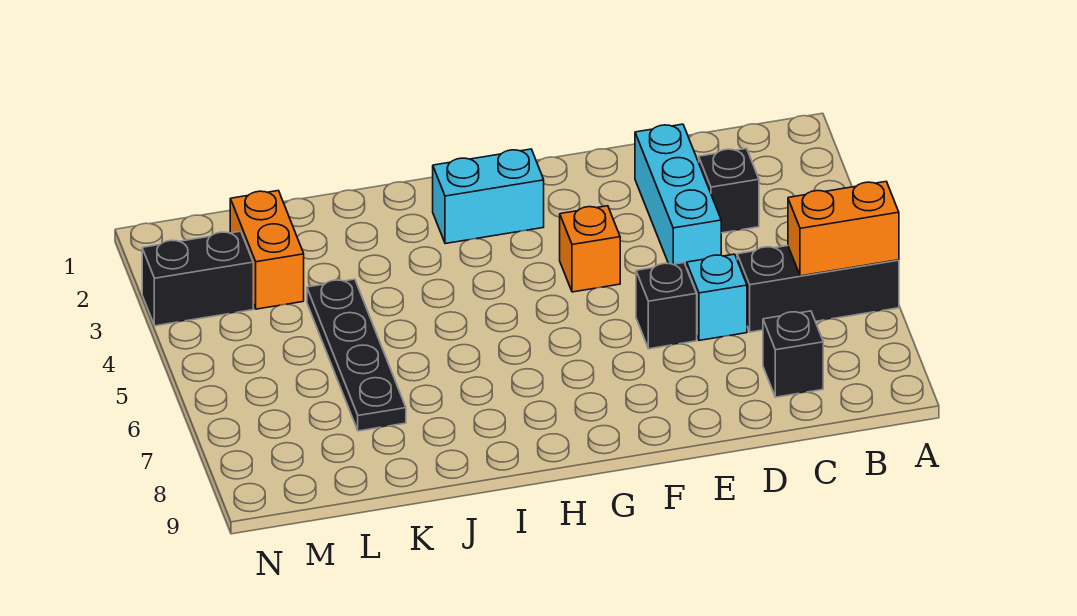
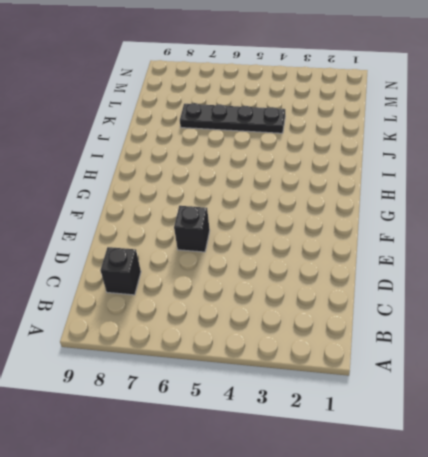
none -> black 1x3 brick [737,246,899,332]
none -> black 1x1 brick [699,148,759,233]
none -> cyan 1x3 brick [635,124,721,268]

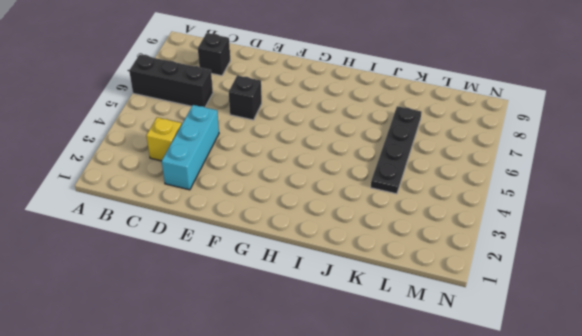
yellow 1x1 brick [146,117,182,161] -> black 1x1 brick [699,148,759,233]
none -> cyan 1x1 brick [687,254,747,340]
none -> orange 1x1 brick [560,206,620,292]
none -> cyan 1x2 brick [433,149,544,244]

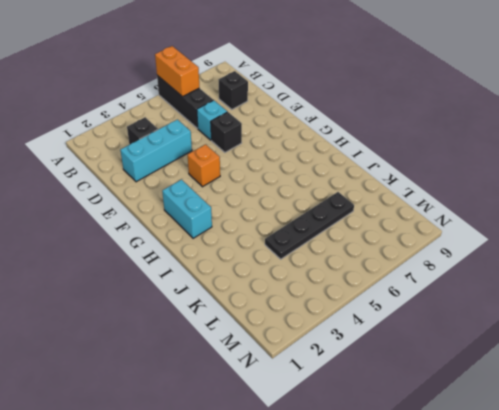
none -> orange 1x2 brick [230,191,304,309]
none -> black 1x2 brick [142,231,253,326]

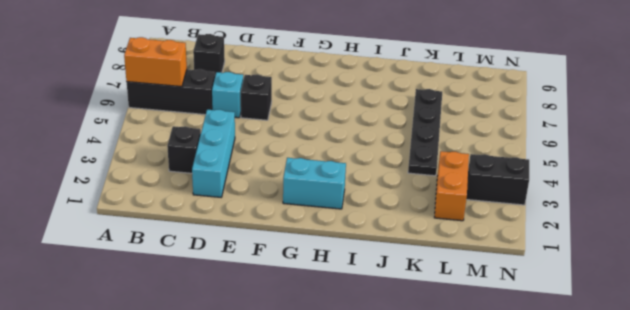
none -> orange 1x1 brick [560,206,620,292]

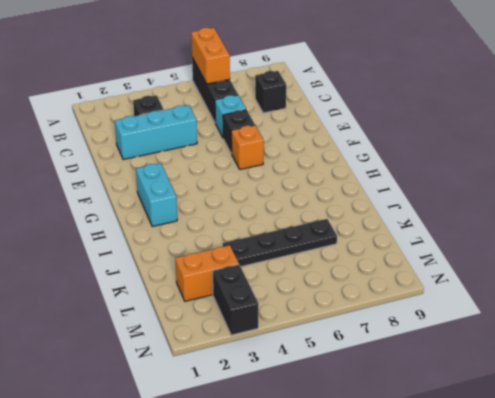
orange 1x1 brick [231,125,264,169] -> orange 1x1 brick moved to [560,206,620,292]

